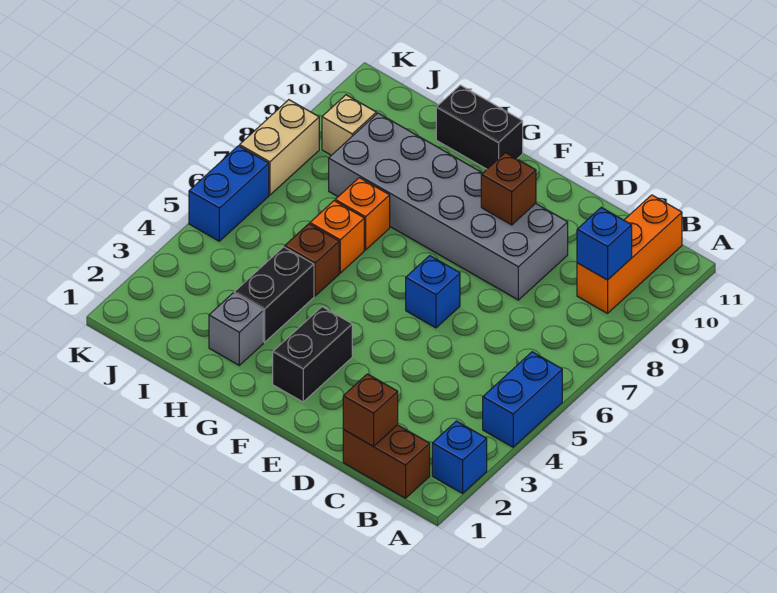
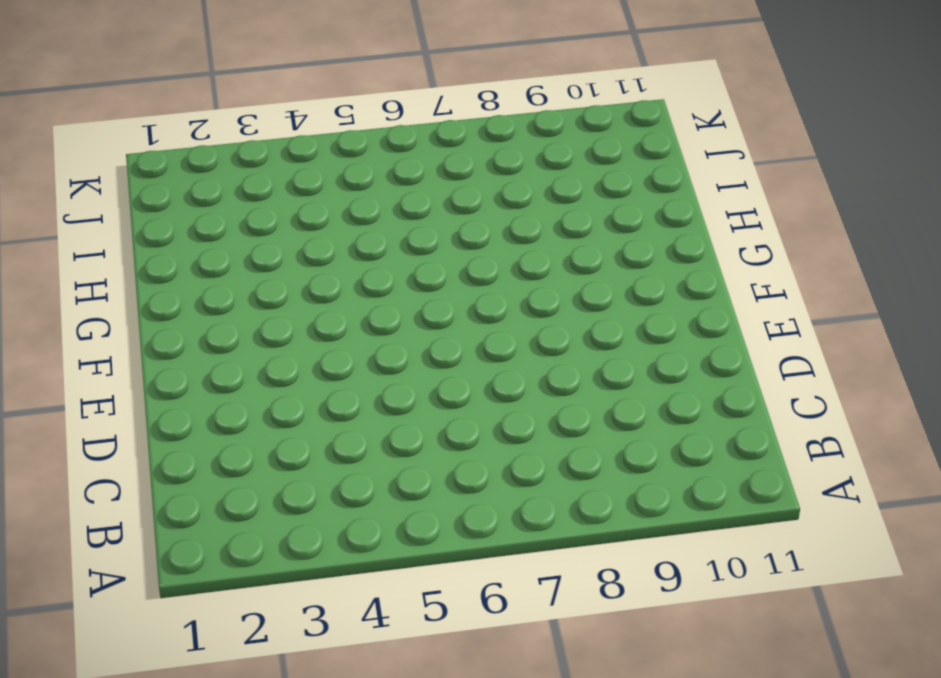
none -> blue 1x1 brick [432,421,487,493]
none -> blue 1x2 brick [483,352,562,447]
none -> brown 1x2 brick [343,425,430,498]

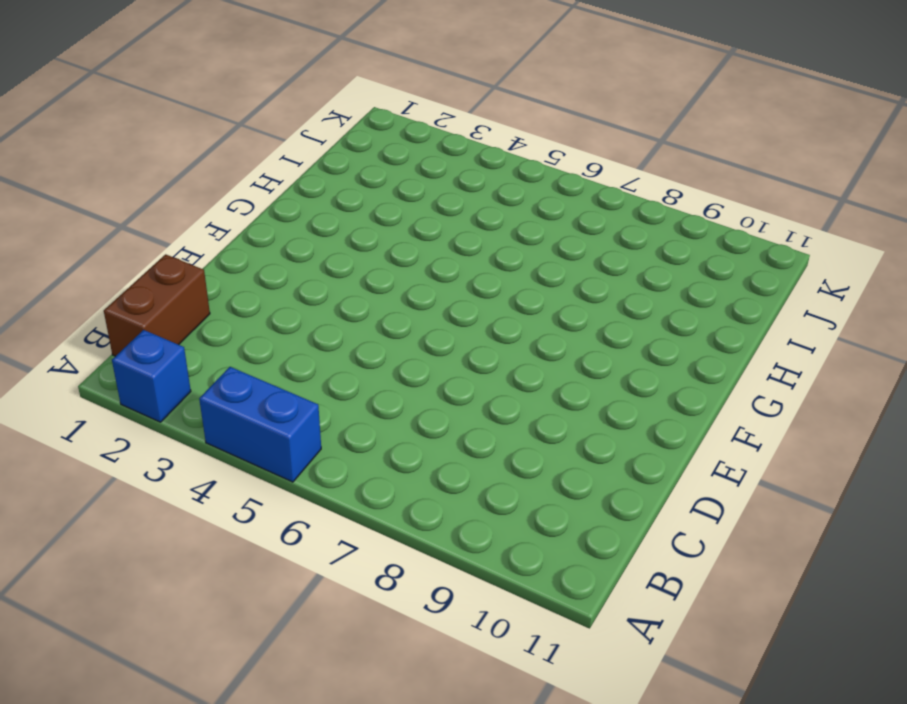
none -> orange 1x3 brick [577,195,682,313]
none -> grey 2x6 brick [329,113,568,300]
none -> blue 1x1 brick [406,256,460,328]

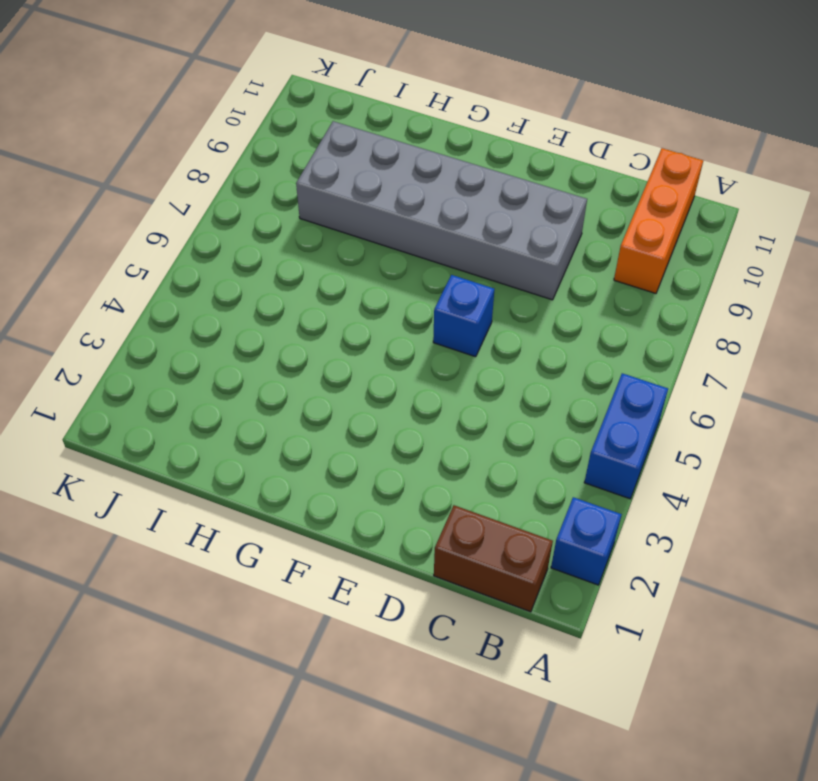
none -> black 1x2 brick [273,307,352,402]
none -> black 1x2 brick [436,85,523,169]
none -> grey 1x1 brick [209,293,263,365]

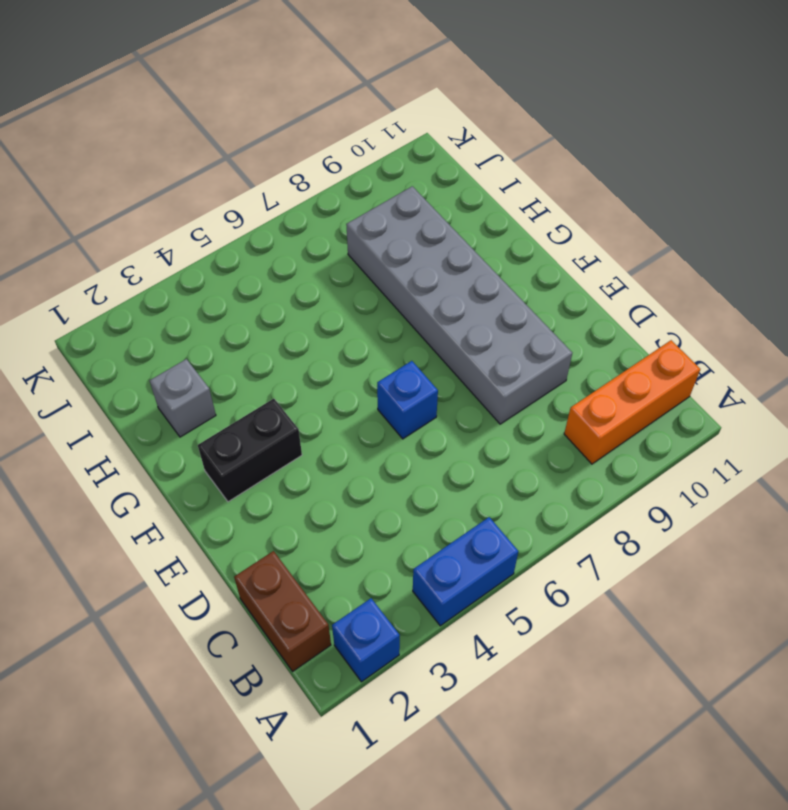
none -> black 1x2 brick [436,85,523,169]
none -> black 1x2 brick [234,247,314,342]
none -> brown 1x1 brick [285,224,339,296]

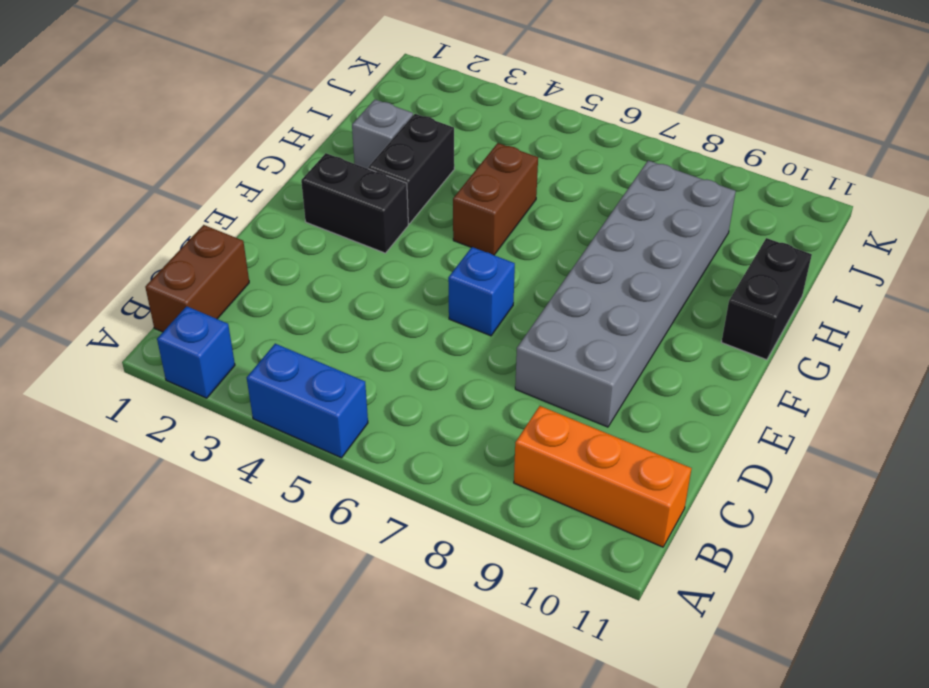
black 1x2 brick [368,114,454,224] -> black 1x2 brick turned to [234,247,314,342]
brown 1x2 brick [453,143,538,255] -> brown 1x1 brick [285,224,339,296]
none -> orange 1x1 brick [310,201,364,273]
none -> orange 1x1 brick [335,178,390,250]
none -> tan 1x1 brick [322,95,376,155]

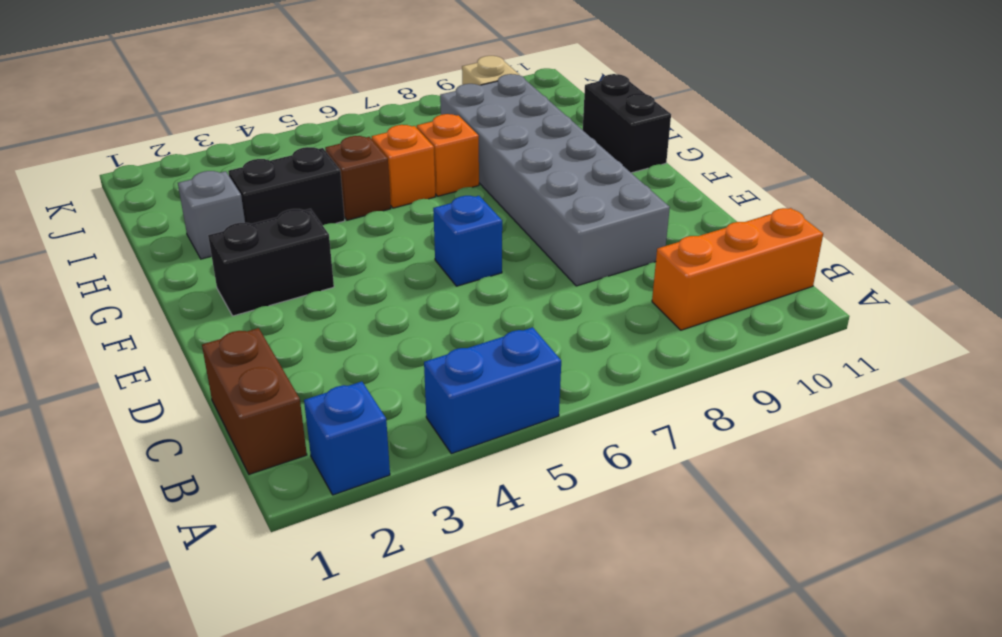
none -> blue 1x2 brick [189,146,269,241]
none -> tan 1x2 brick [240,100,319,195]
none -> blue 1x1 brick [577,207,632,280]

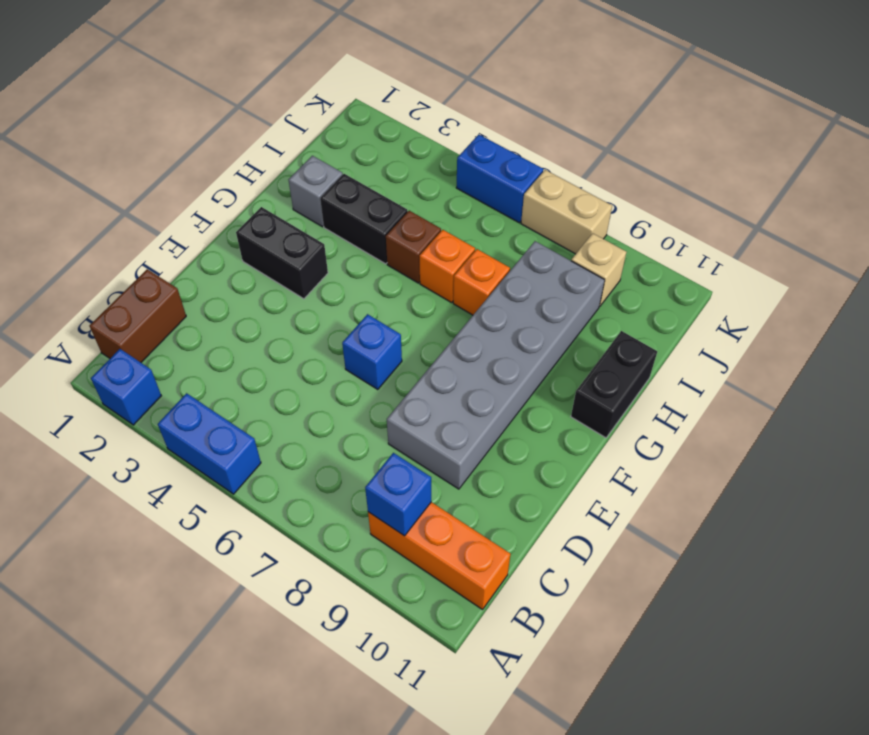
none -> brown 1x1 brick [343,374,398,446]
none -> brown 1x1 brick [481,153,536,225]

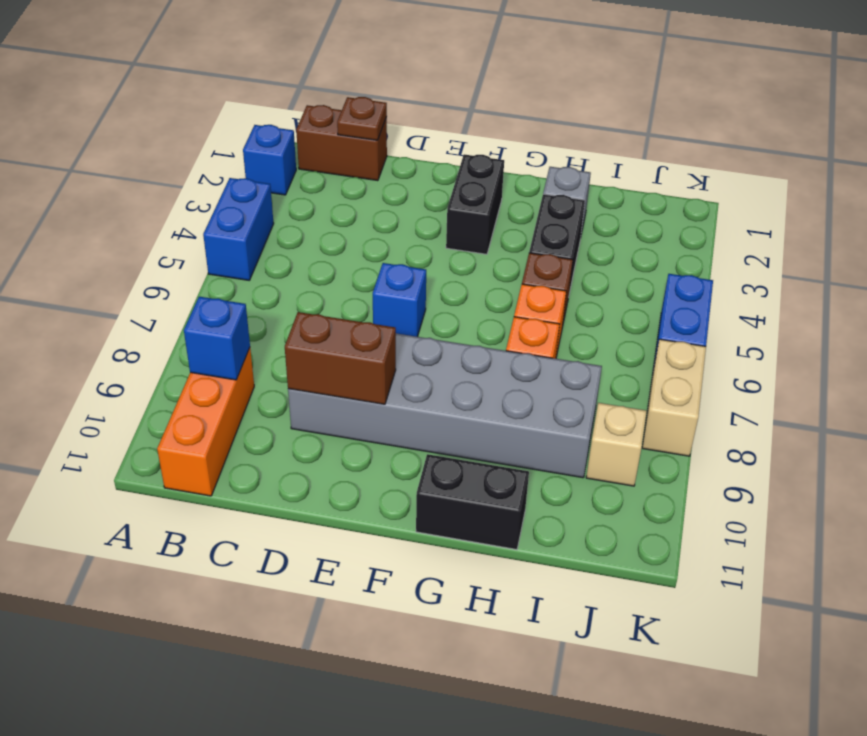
brown 1x1 plate [337,97,387,140] -> brown 1x1 brick [343,374,398,446]
brown 1x2 brick [285,312,396,404] -> brown 1x1 brick [481,153,536,225]

